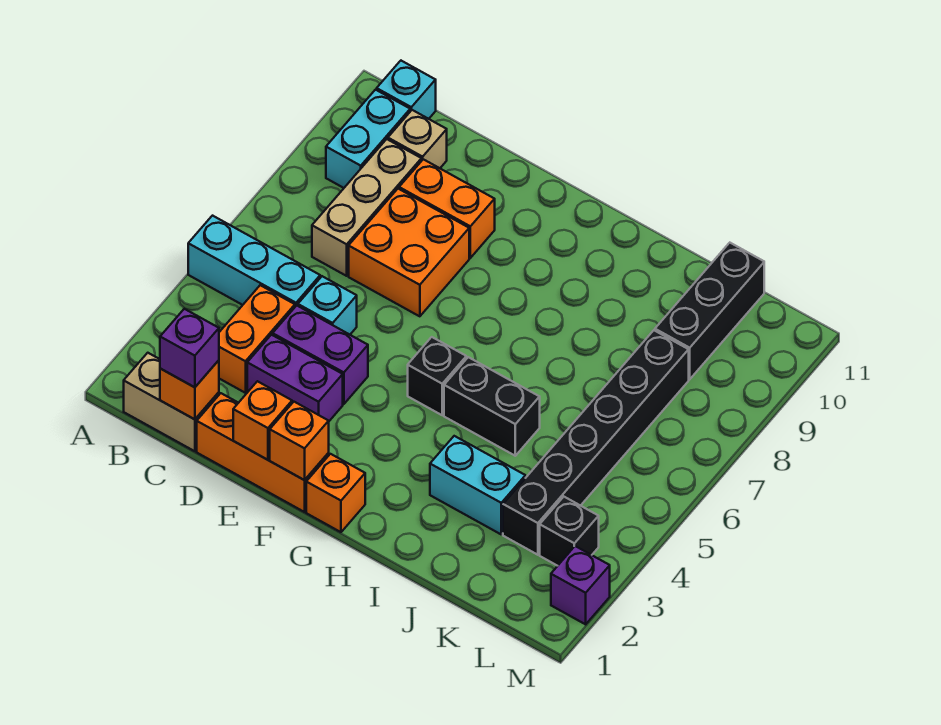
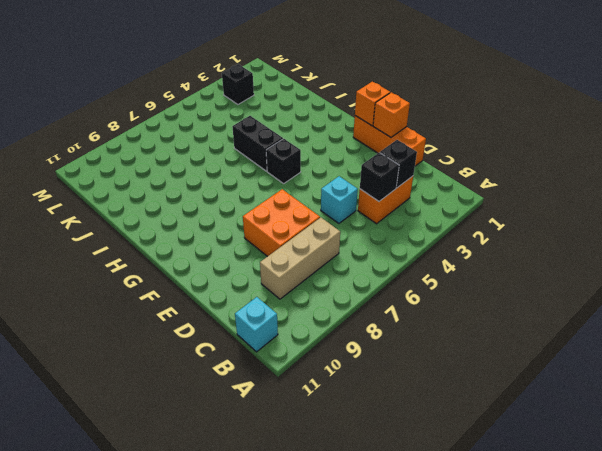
black 1x1 brick [380,140,417,188] -> none
black 1x1 brick [360,153,399,201] -> none
none -> cyan 1x3 brick [188,216,320,307]
none -> tan 1x2 brick [124,353,219,451]
none -> cyan 1x2 brick [326,90,410,188]

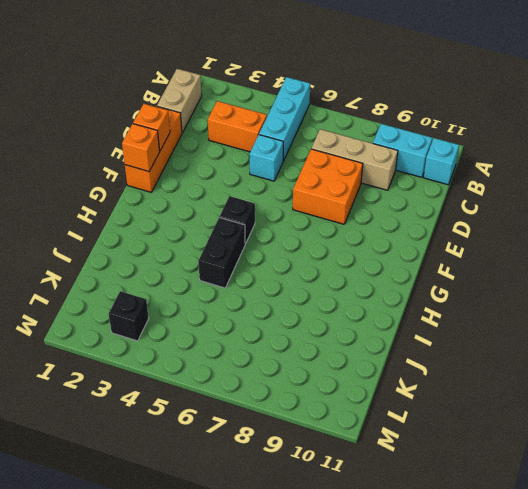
none -> tan 1x1 brick [388,110,447,168]
none -> purple 1x2 brick [247,335,343,421]
none -> purple 1x2 brick [273,306,368,404]

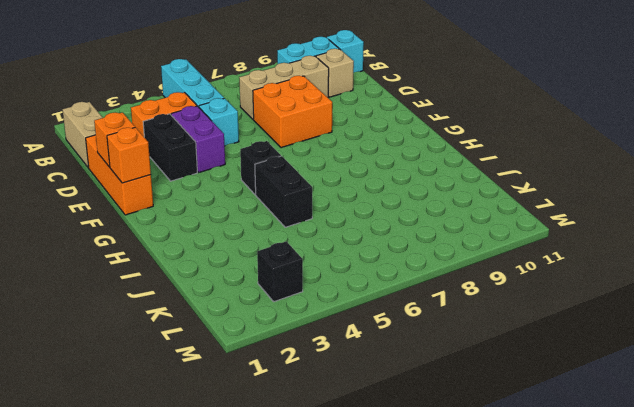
black 1x2 brick [143,114,197,181] -> purple 1x2 brick [247,335,343,421]
none -> orange 1x2 brick [399,159,495,258]
none -> orange 1x1 brick [306,454,365,532]
none -> cyan 1x2 brick [430,436,525,534]

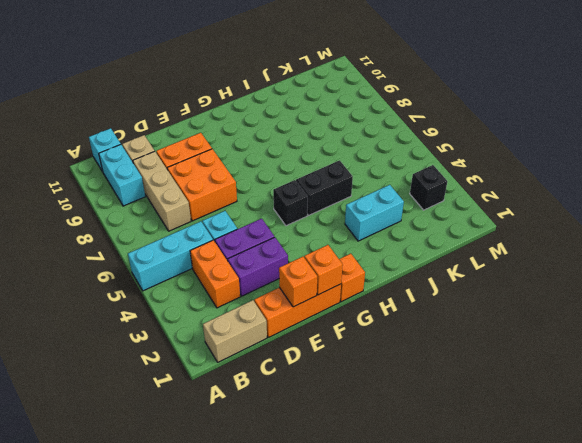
none -> black 1x6 brick [503,330,689,555]
none -> black 1x3 brick [655,243,764,379]
none -> purple 1x1 brick [551,546,610,624]

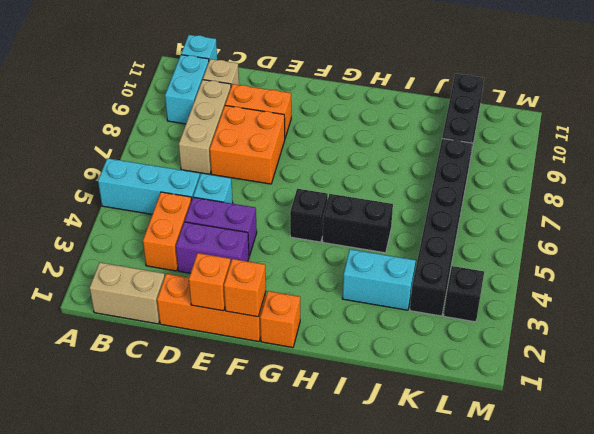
none -> purple 1x1 brick [551,546,610,624]
none -> orange 1x1 brick [160,360,219,419]
none -> purple 1x1 brick [160,309,219,387]

